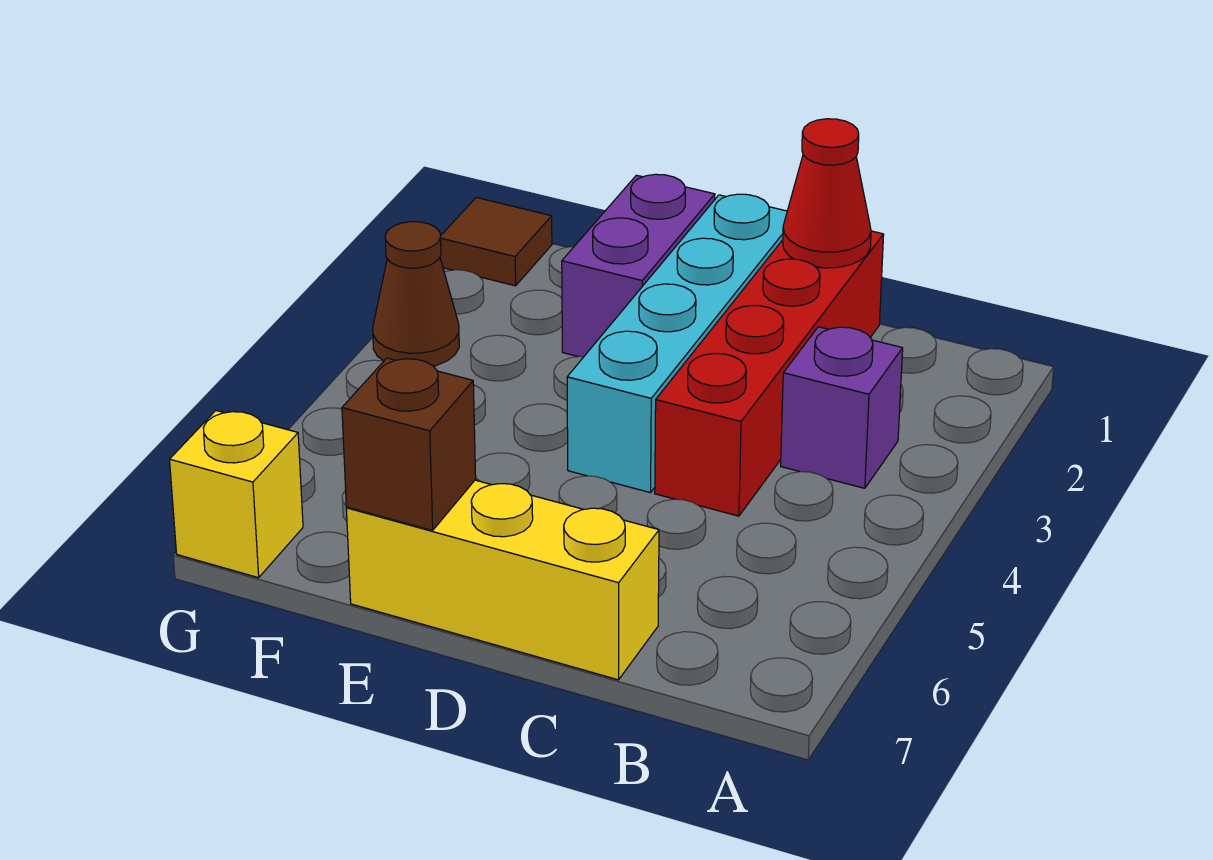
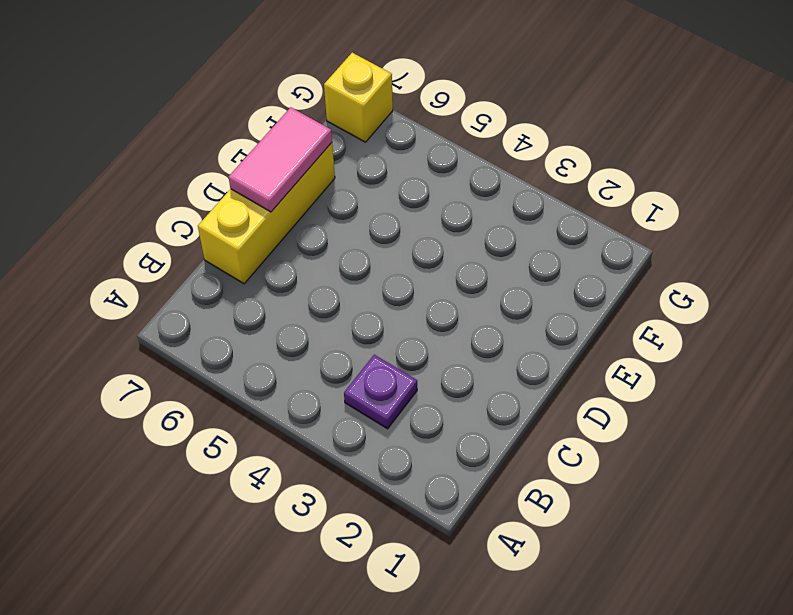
purple 1x1 plate [344,355,417,429] -> purple 1x1 brick [781,327,903,488]
pink 1x2 tile [229,107,332,212] -> brown 1x1 brick [342,358,476,530]
none -> red 1x4 brick [655,231,884,516]
none -> cyan 1x4 brick [567,194,787,493]

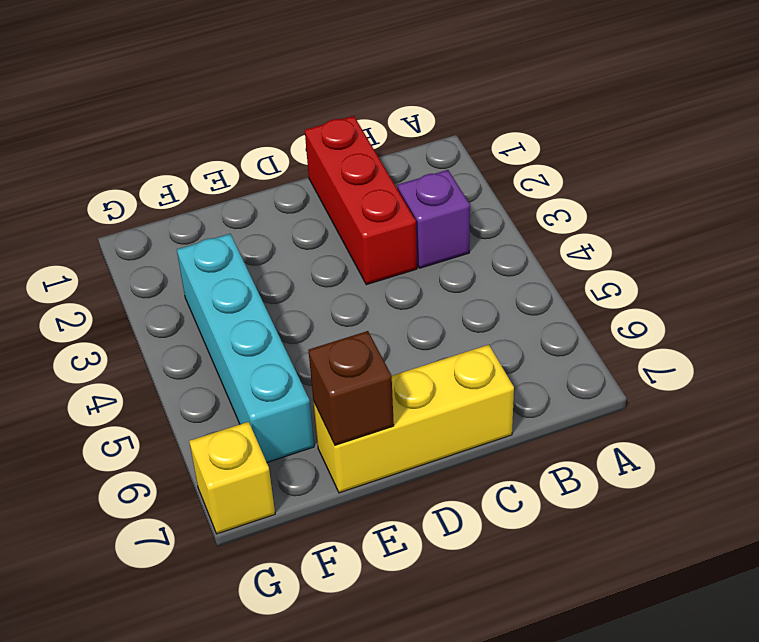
red 1x3 brick [305,116,417,285] -> red 1x4 brick [655,231,884,516]
cyan 1x4 brick [177,234,314,462] -> cyan 1x4 brick moved to [567,194,787,493]
none -> purple 1x2 brick [562,174,715,357]
none -> brown 1x1 tile [440,197,552,286]

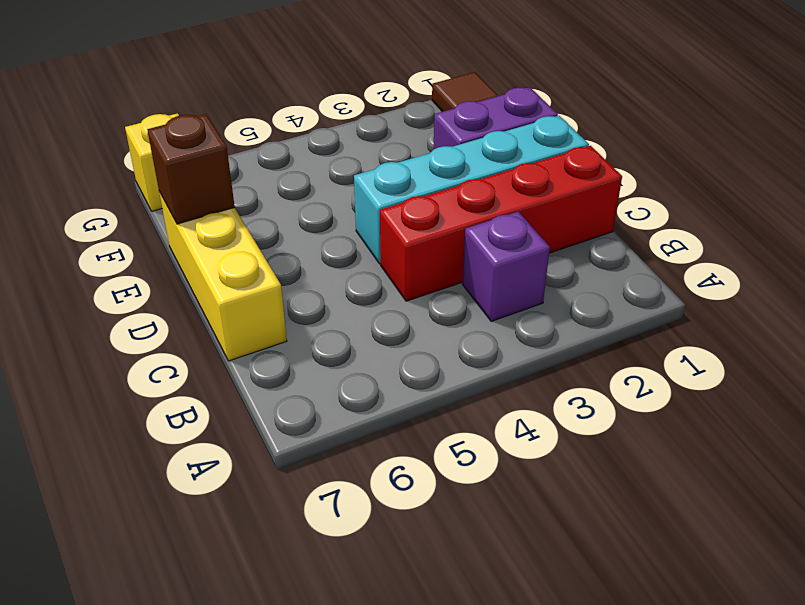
none -> brown 1x1 cone [373,222,459,366]
none -> red 1x1 cone [783,119,871,268]

